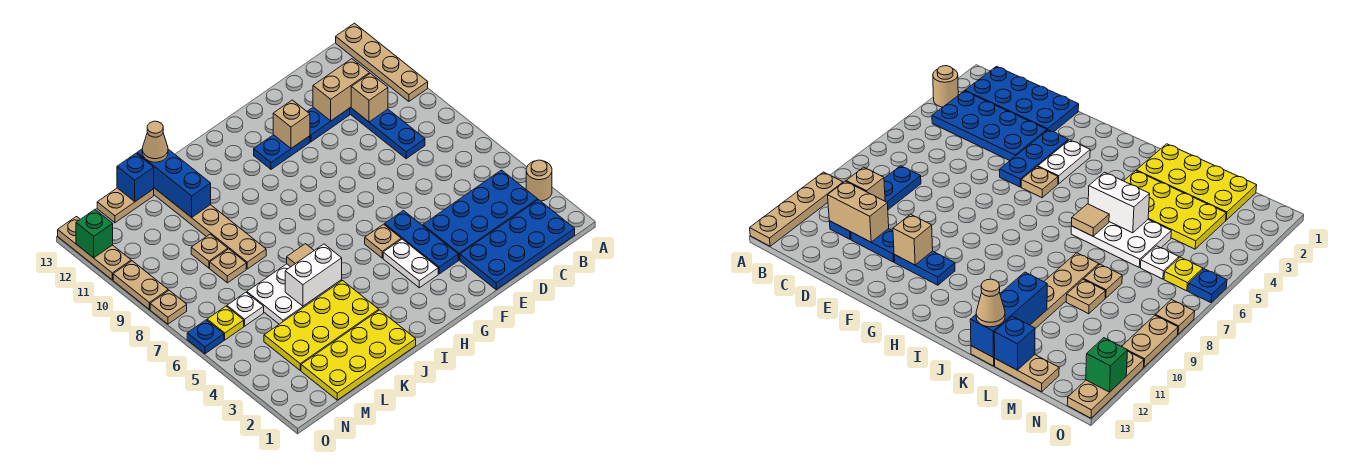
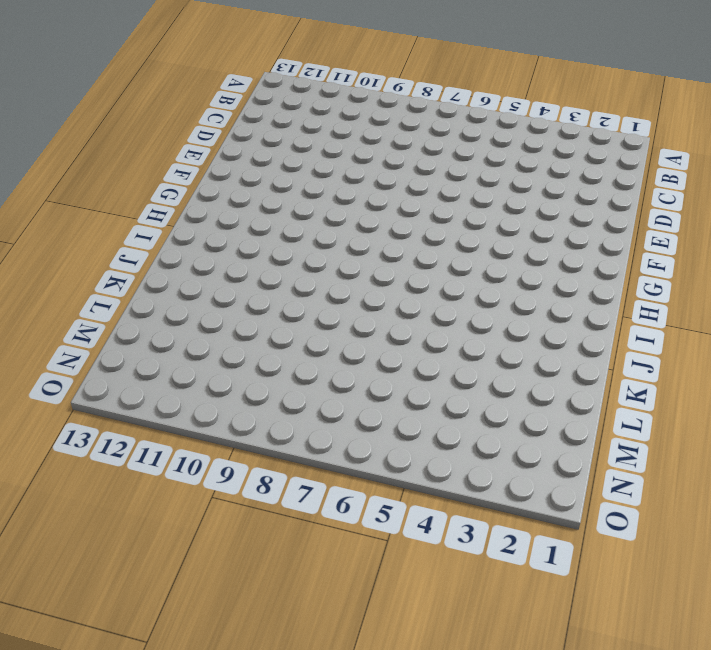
none -> tan 1x1 round brick [526,160,552,201]
none -> tan 1x4 plate [336,23,428,101]
none -> blue 2x4 plate [460,200,575,290]
none -> blue 2x4 plate [423,170,538,260]

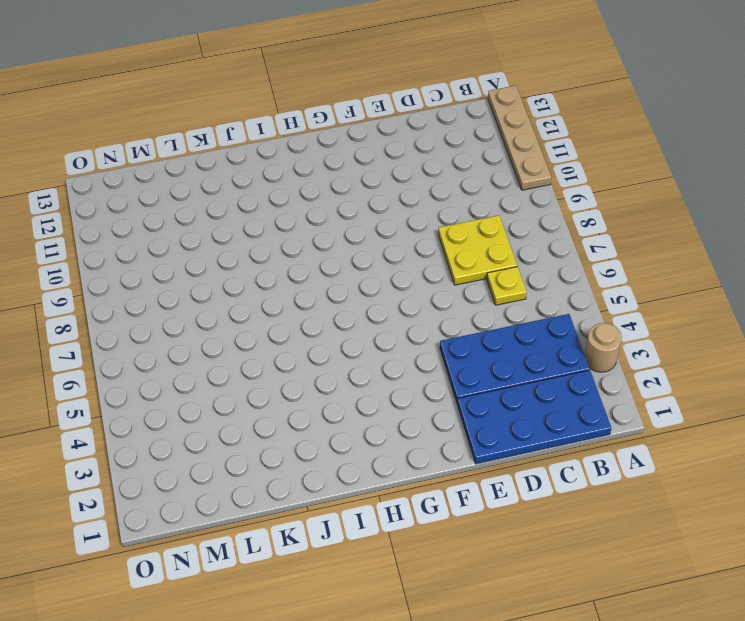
yellow 1x1 plate [487,267,527,305] -> yellow 1x1 plate moved to [207,306,244,340]
yellow 2x2 plate [438,215,517,285] -> blue 1x4 plate [350,107,425,159]
none -> blue 1x2 plate [307,107,350,142]
none -> blue 1x3 plate [385,211,458,274]
none -> blue 1x2 plate [254,135,310,169]
none -> white 1x2 plate [383,239,438,288]

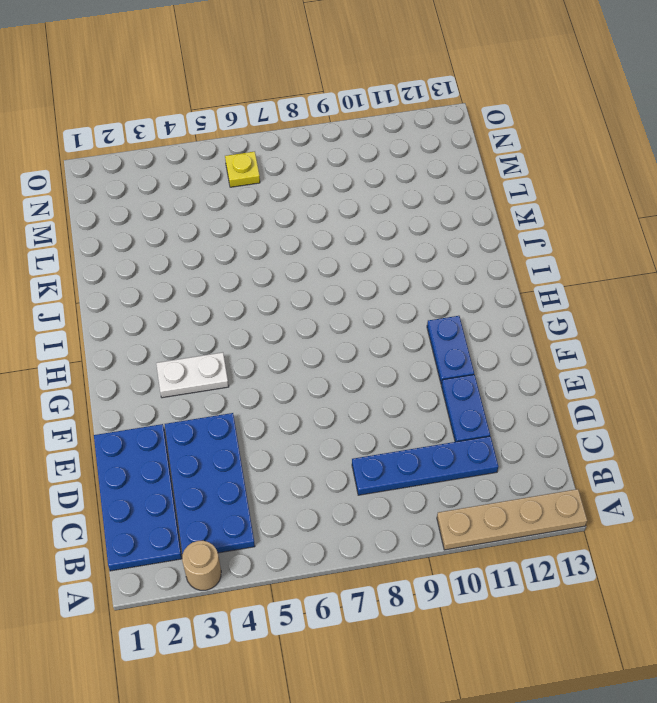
none -> blue 1x3 plate [385,211,458,274]
none -> tan 1x1 plate [365,224,401,258]
none -> yellow 2x4 plate [301,310,416,400]
none -> yellow 2x4 plate [264,281,379,370]

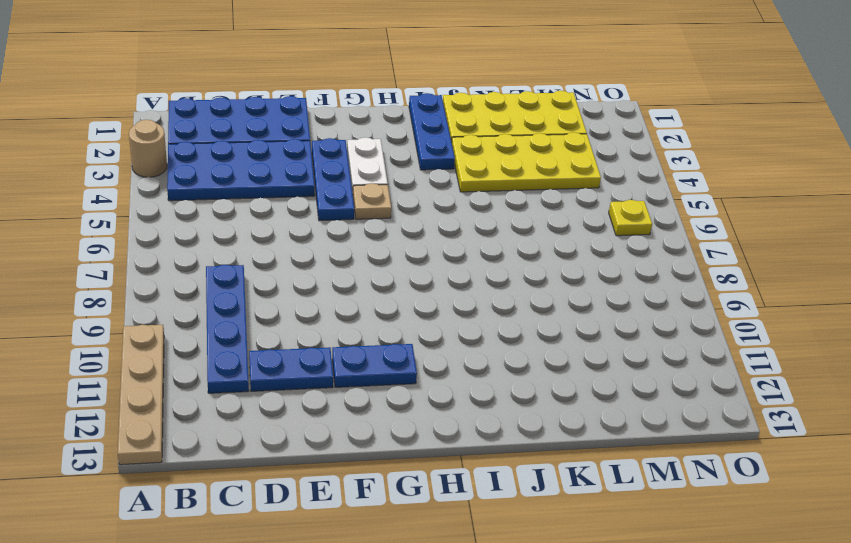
blue 1x3 plate [409,93,455,170] -> none
none -> white 2x3 plate [247,264,342,324]
none -> tan 1x6 plate [154,188,266,269]
none -> tan 1x1 plate [210,249,246,283]
none -> tan 1x1 plate [191,234,228,268]

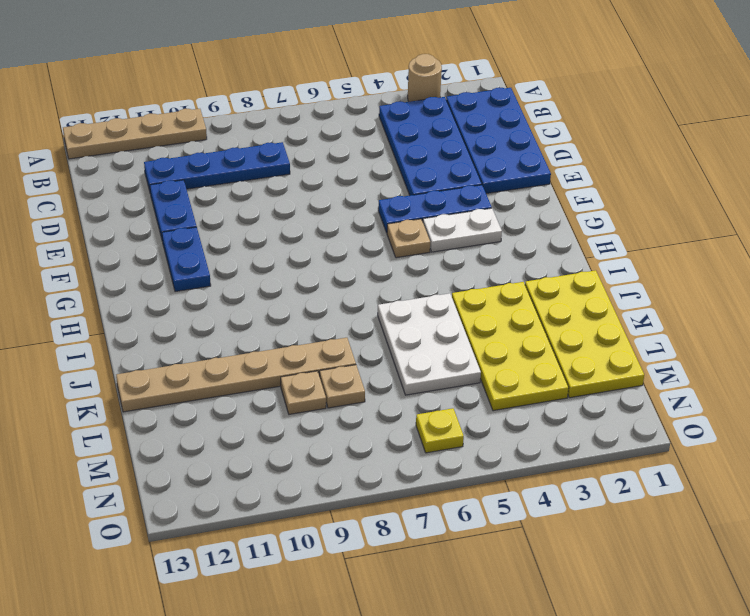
none -> tan 1x2 plate [97,188,154,223]
none -> white 1x1 plate [227,292,264,326]
none -> blue 1x1 plate [187,320,224,354]
none -> tan 1x1 plate [150,290,187,324]

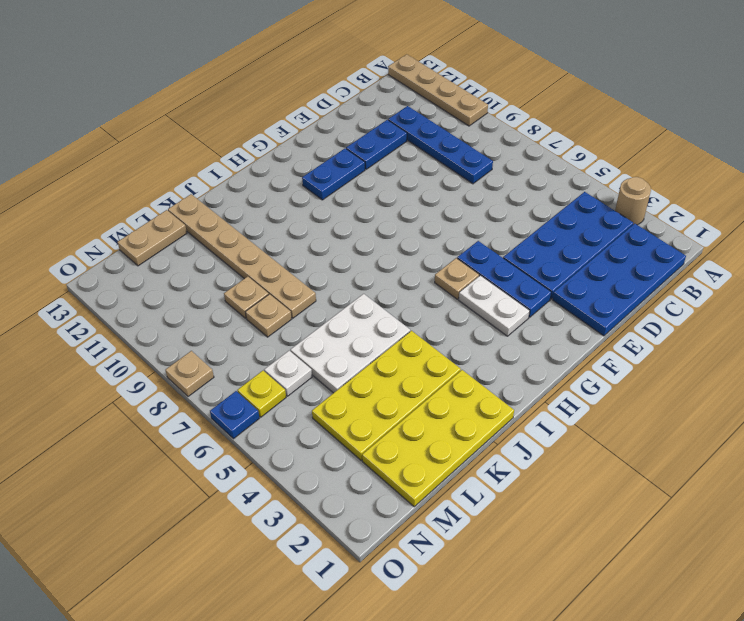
none -> tan 1x2 plate [113,261,168,309]
none -> tan 1x3 plate [58,217,131,280]
none -> tan 1x1 brick [351,73,388,122]
none -> tan 1x2 brick [313,59,369,121]

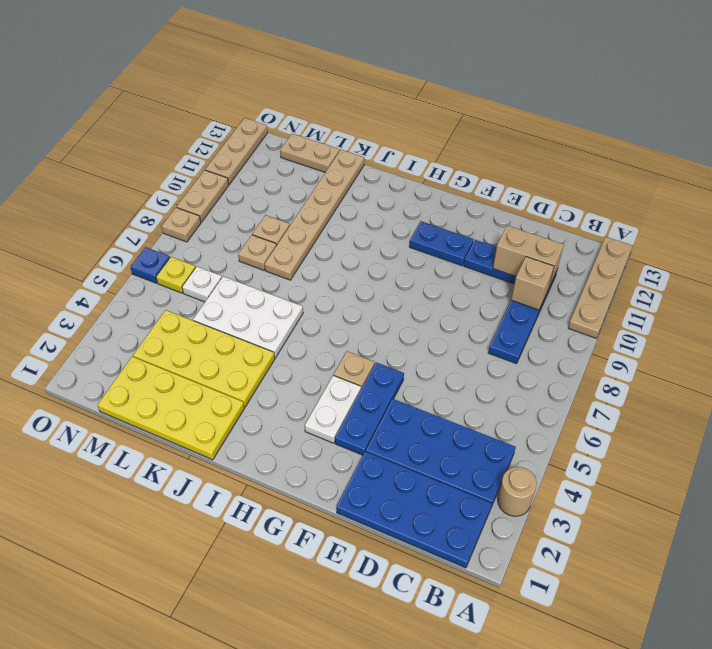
none -> tan 1x1 brick [273,100,310,148]
none -> white 1x2 brick [285,244,342,306]
none -> tan 1x1 tile [287,244,314,267]
none -> blue 1x3 brick [137,149,211,217]

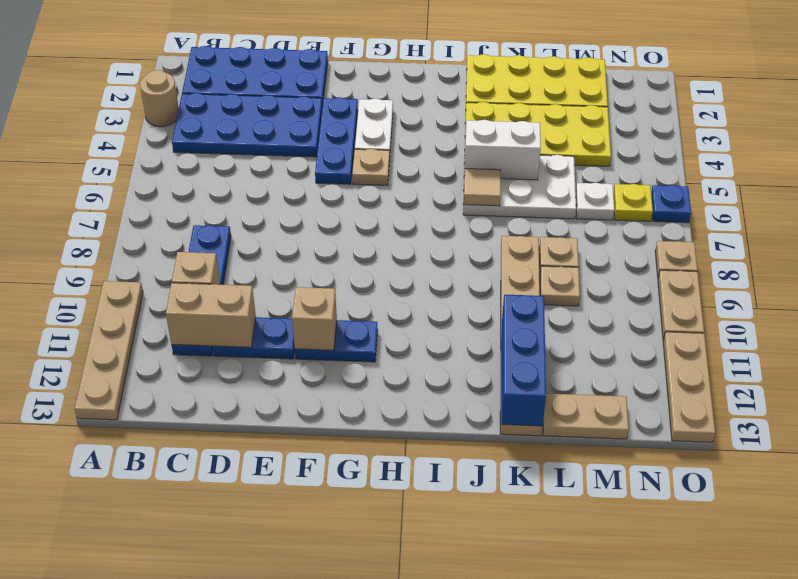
none -> blue 1x1 brick [117,153,154,202]
none -> green 1x1 brick [76,210,113,258]
none -> tan 1x1 cone [142,121,168,162]

